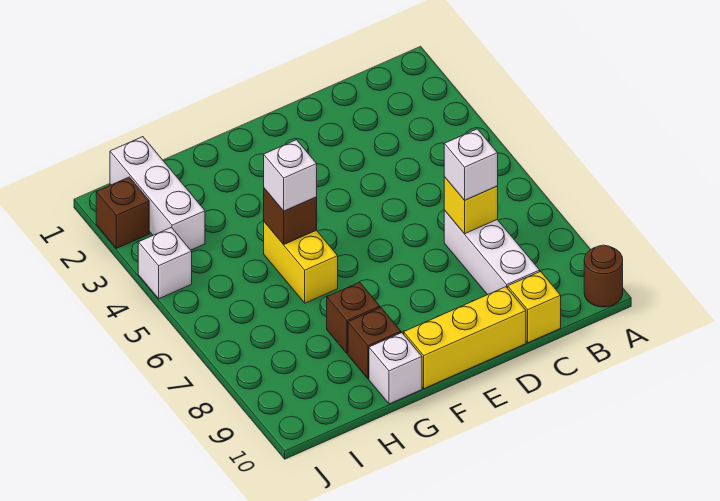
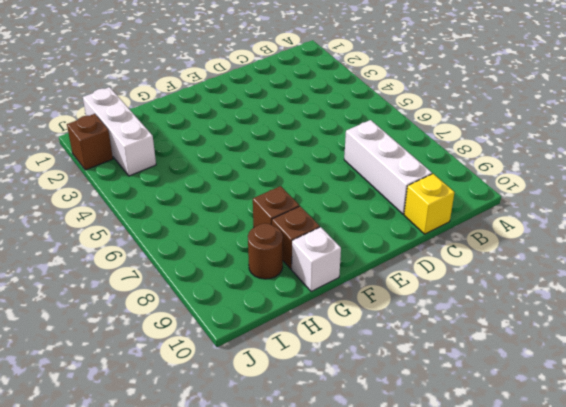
brown 1x1 round brick [248,223,283,279] -> brown 1x1 round brick moved to [584,245,623,307]
none -> yellow 1x3 brick [404,287,526,389]
none -> yellow 1x2 brick [264,222,338,303]
none -> white 1x1 brick [138,227,192,299]

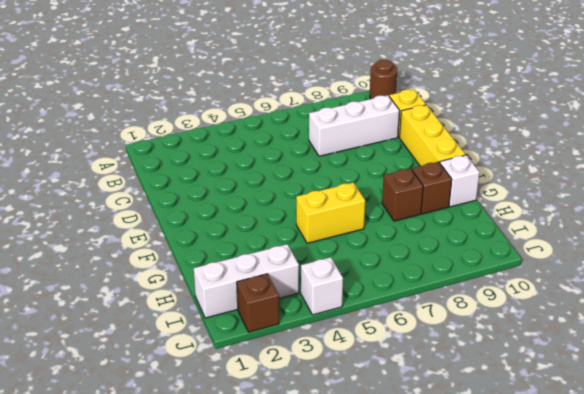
none -> yellow 1x1 brick [444,177,498,234]
none -> brown 1x1 brick [264,189,317,245]
none -> white 1x1 brick [444,129,498,200]

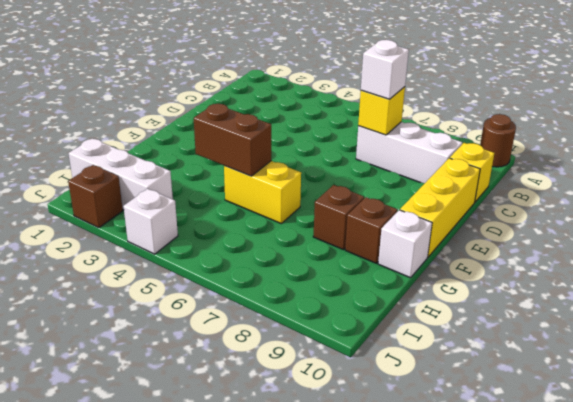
brown 1x2 brick [194,104,271,176] -> brown 1x1 brick [264,189,317,245]
none -> white 1x1 brick [264,140,317,211]

